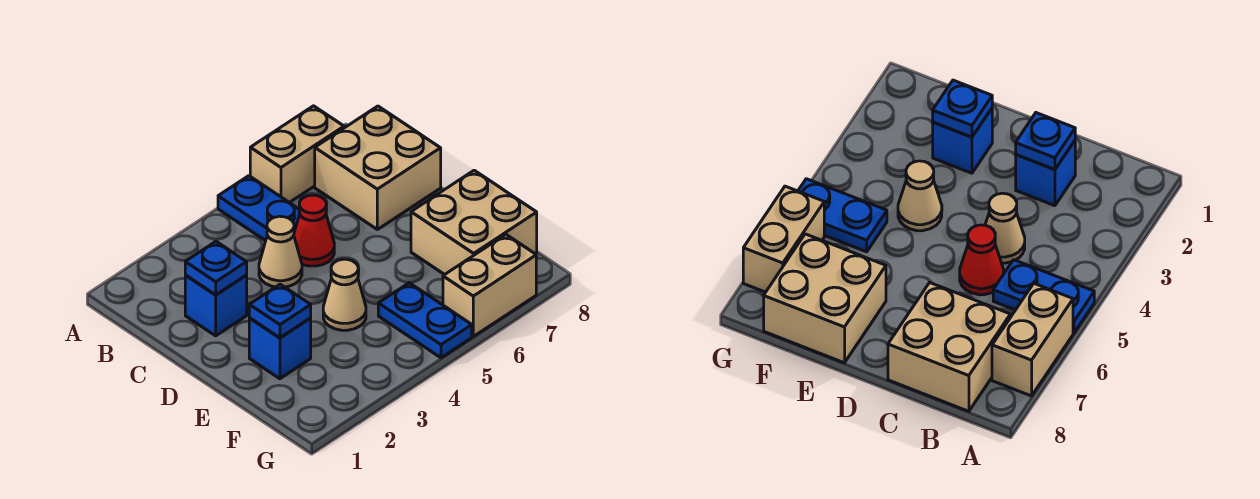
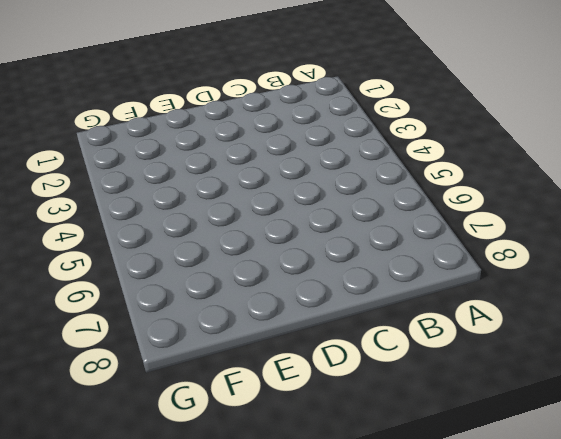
none -> blue 1x2 plate [218,176,300,241]
none -> tan 1x2 brick [250,106,344,203]
none -> tan 2x2 brick [315,106,441,229]

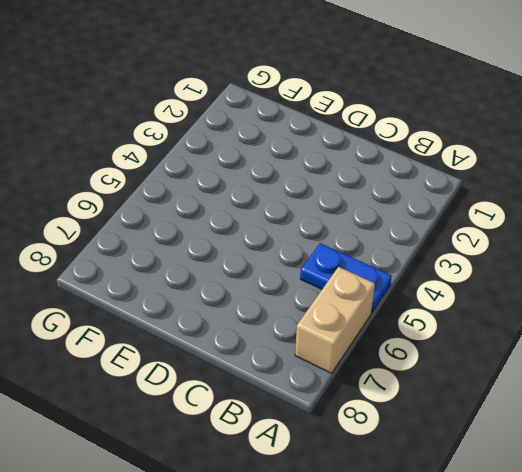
none -> tan 2x2 brick [315,106,441,229]
none -> blue 1x1 brick [185,275,247,336]
none -> tan 1x1 cone [259,216,302,287]

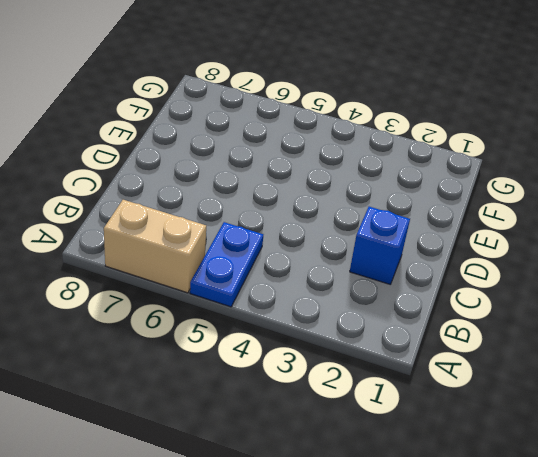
none -> tan 2x2 brick [315,106,441,229]
none -> tan 1x1 cone [259,216,302,287]
none -> red 1x1 cone [294,195,334,266]

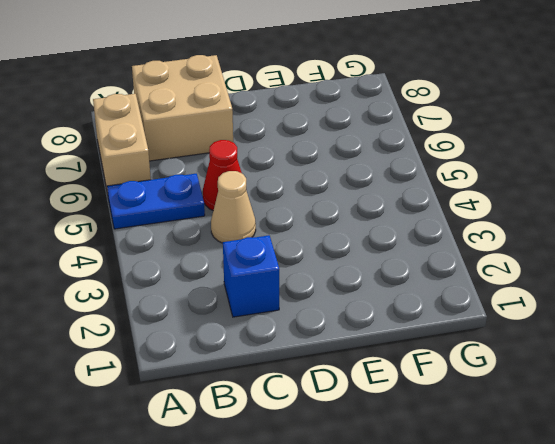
none -> blue 1x1 brick [249,318,311,379]
none -> tan 1x1 cone [323,259,366,330]
none -> tan 2x2 brick [411,170,537,275]

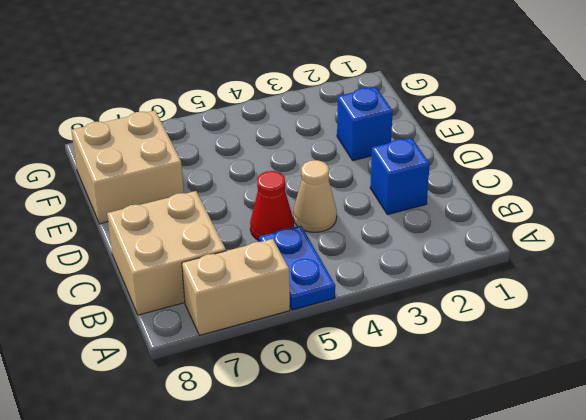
none -> tan 1x1 cone [323,259,366,330]
none -> blue 1x2 plate [378,283,472,358]
none -> tan 1x2 brick [443,235,536,336]

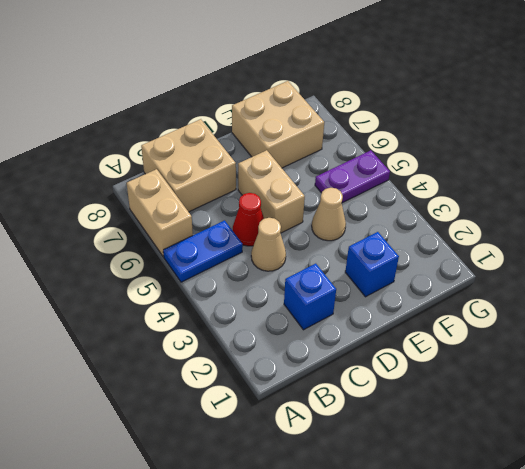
tan 1x2 brick [238,150,305,233] -> tan 1x2 brick moved to [443,235,536,336]
purple 1x2 plate [315,150,390,203] -> blue 1x2 plate [378,283,472,358]
none -> blue 1x1 plate [185,242,247,295]
none -> blue 1x1 plate [249,284,311,338]

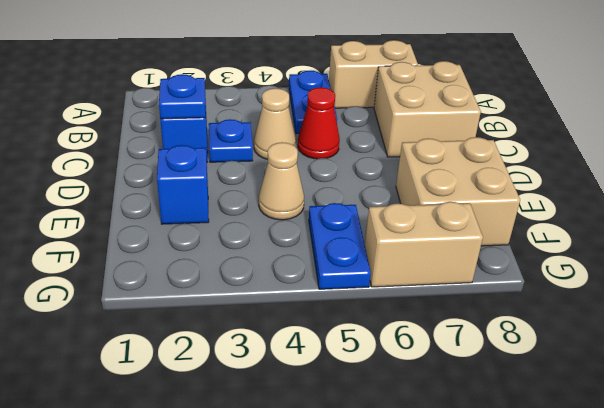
blue 1x1 plate [209,119,253,162] -> blue 1x1 plate moved to [249,284,311,338]

